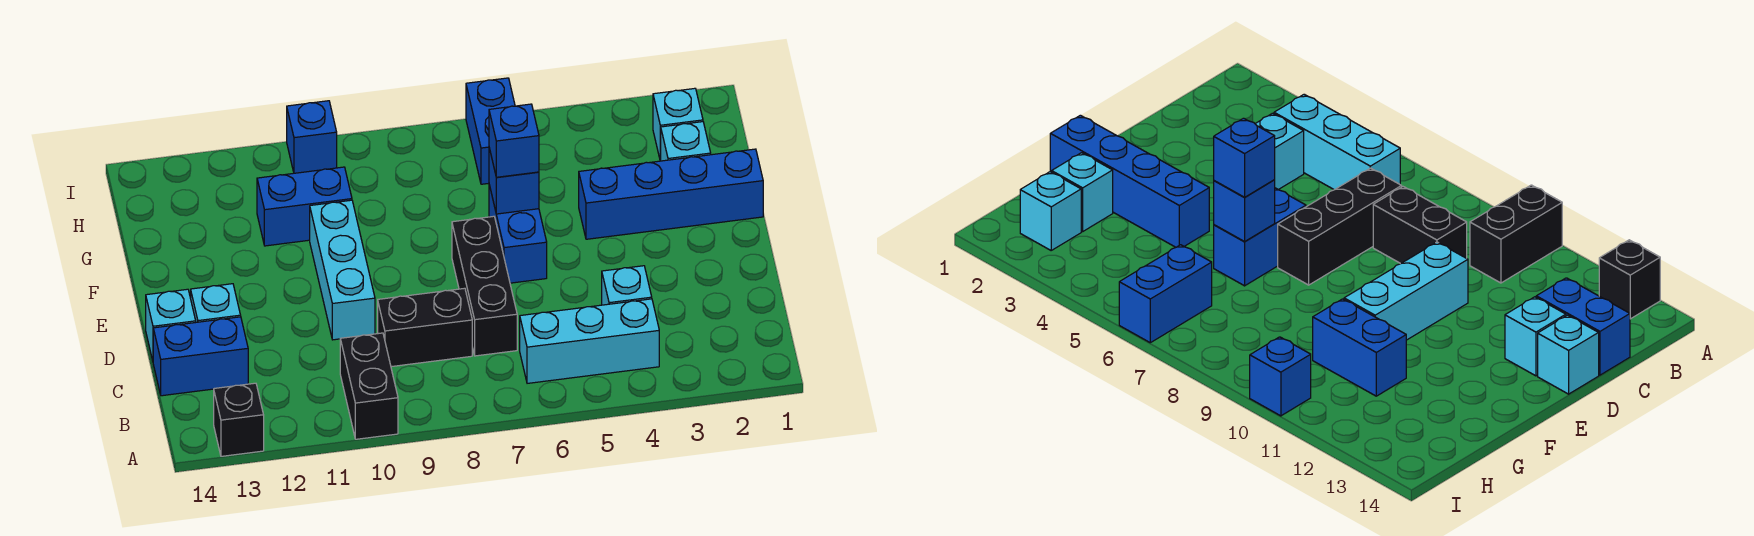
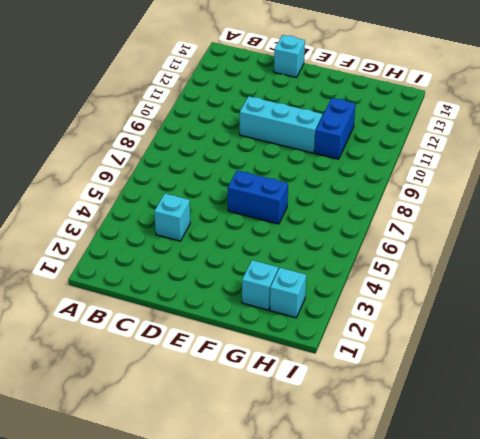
none -> black 1x2 brick [340,333,398,439]
none -> black 1x1 brick [214,383,264,456]
none -> cyan 1x3 brick [520,299,659,383]

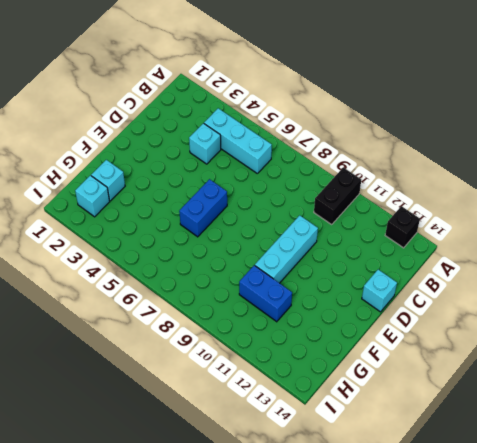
none -> black 1x3 brick [452,216,517,356]
none -> black 1x2 brick [378,288,472,367]
none -> blue 1x2 brick [153,317,248,396]

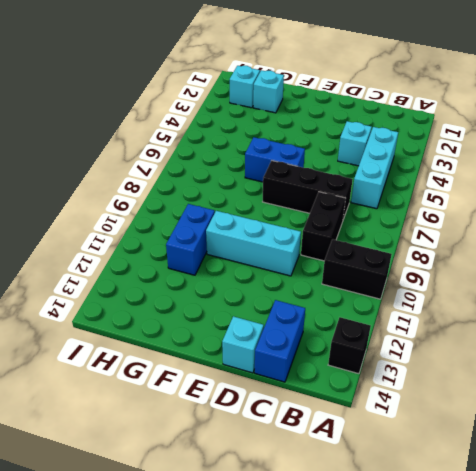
none -> cyan 1x1 brick [191,284,241,322]
none -> blue 1x4 brick [579,149,763,239]
none -> blue 1x2 brick [466,78,515,184]

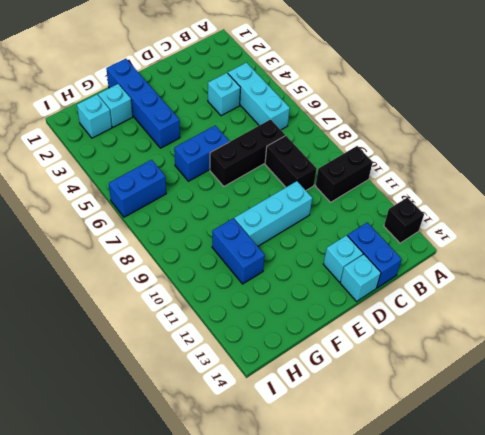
none -> blue 1x1 brick [287,101,337,173]
none -> blue 1x1 brick [489,148,539,214]
none -> blue 1x1 brick [489,104,539,177]

